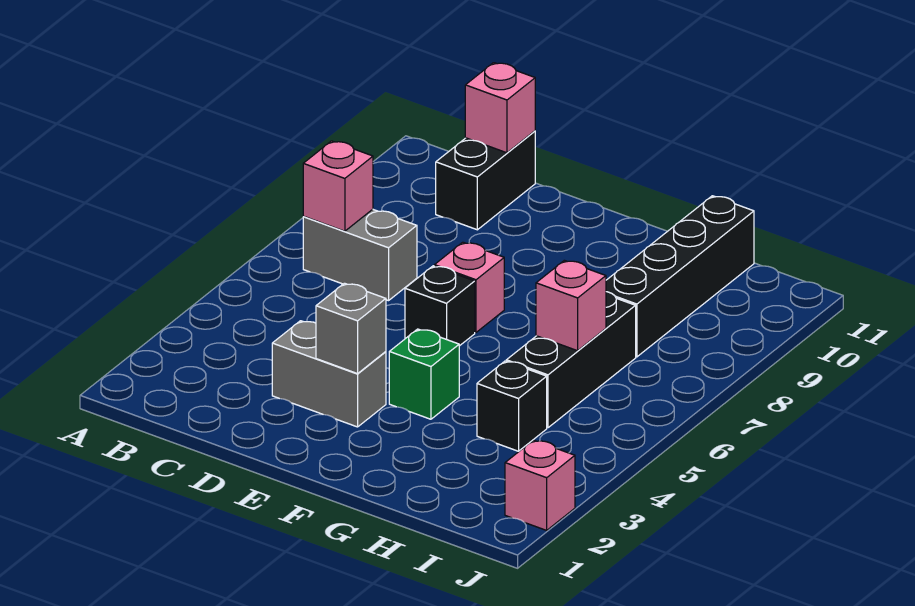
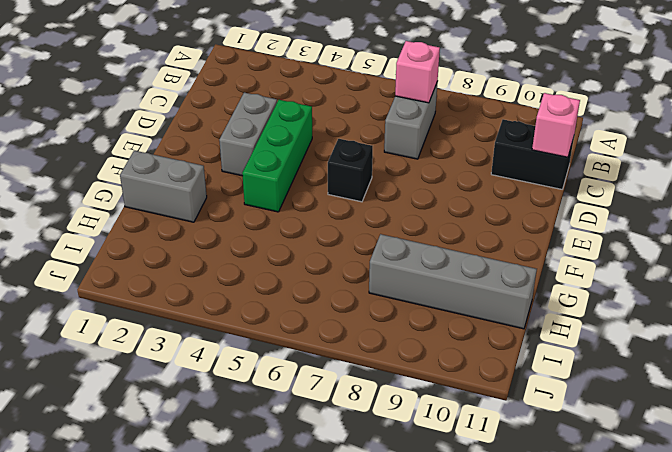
green 1x3 brick [242,100,312,212] -> green 1x1 brick [389,329,459,419]
grey 1x2 brick [120,151,207,222] -> none
grey 1x4 brick [369,234,537,329] -> black 1x4 brick [606,196,754,357]
none -> pink 1x1 brick [434,242,504,332]
none -> black 1x1 brick [477,361,547,451]
none -> black 1x3 brick [506,292,636,428]

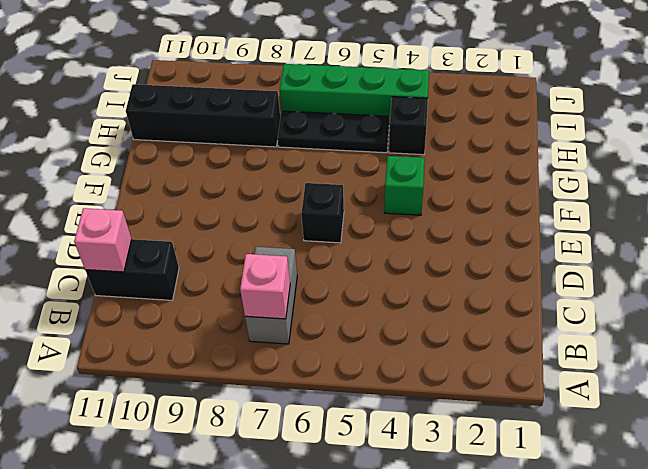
black 1x3 plate [277,111,390,153] -> black 1x3 brick [506,292,636,428]
green 1x4 brick [280,64,429,124] -> none
none -> grey 1x2 brick [272,321,386,427]
none -> pink 1x1 brick [434,242,504,332]
none -> pink 1x1 brick [505,440,575,530]

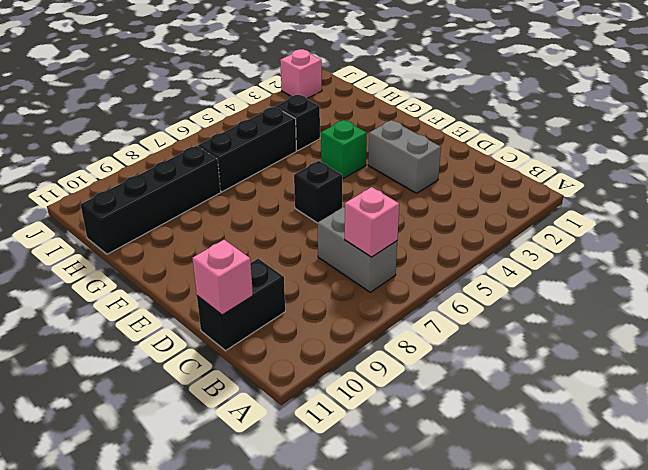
none -> pink 1x1 brick [434,242,504,332]
none -> grey 1x1 brick [316,283,386,374]
none -> pink 1x1 brick [536,260,606,351]

